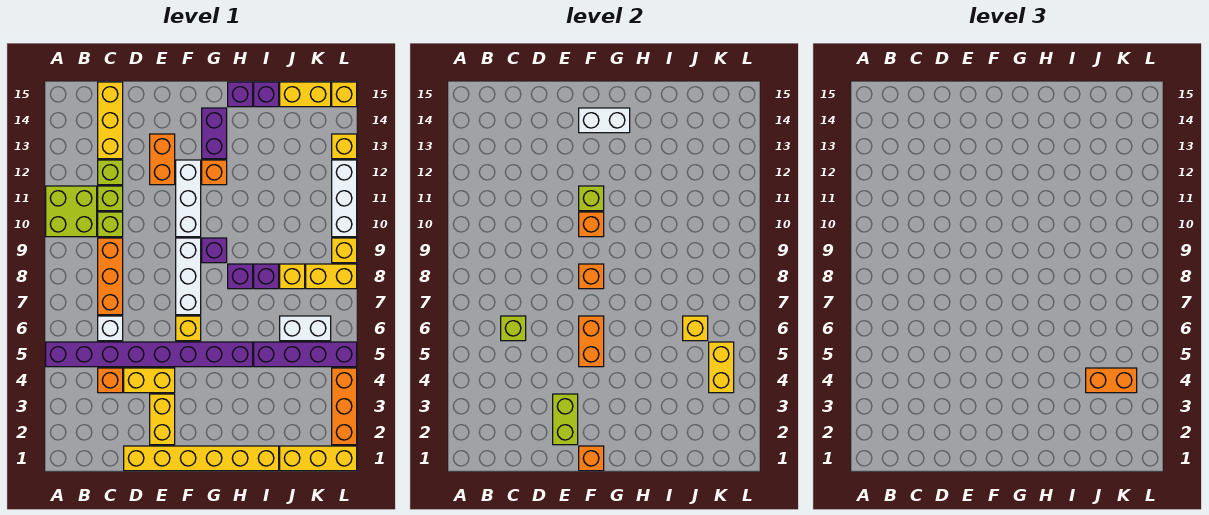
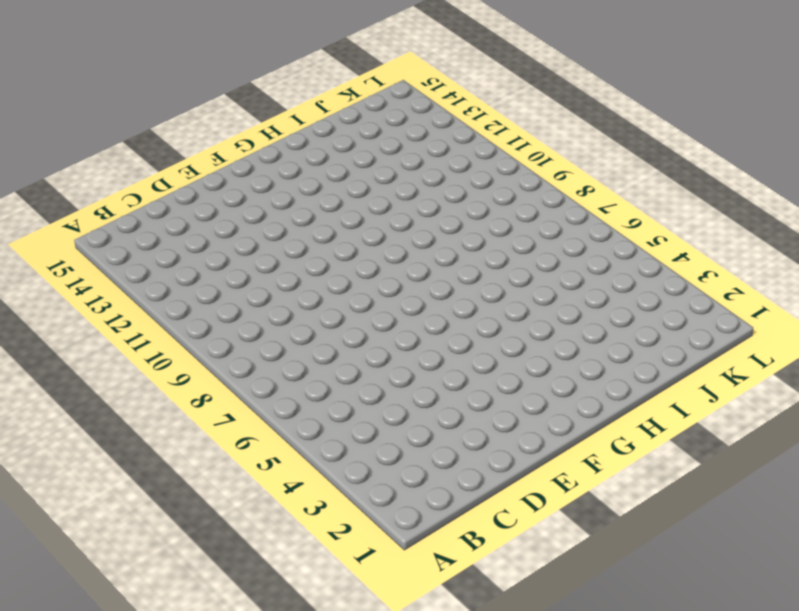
none -> purple 1x8 brick [46,342,253,367]
none -> lime 2x2 brick [46,186,97,237]
none -> orange 1x1 brick [98,368,123,393]
none -> white 1x1 brick [98,316,123,341]

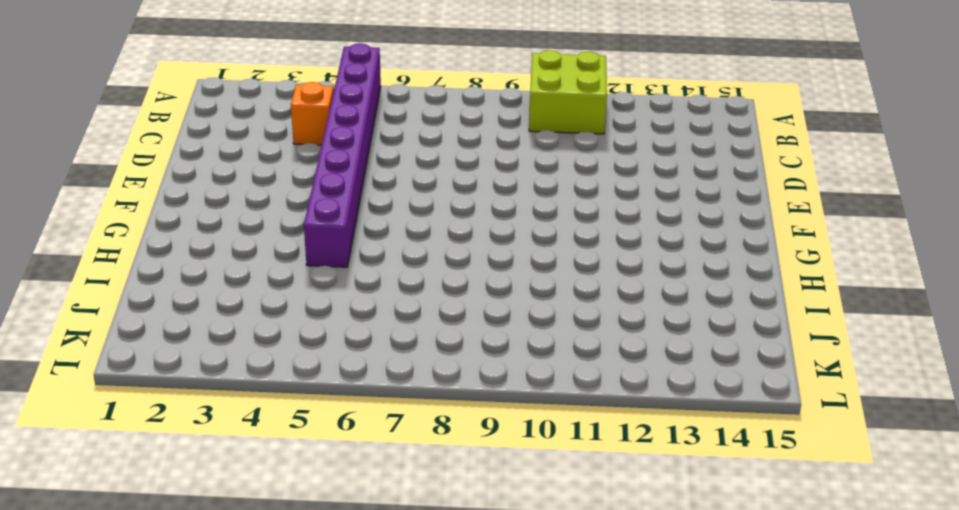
none -> white 1x1 brick [98,316,123,341]
none -> orange 1x3 brick [98,238,123,315]
none -> lime 1x1 brick [98,212,123,237]
none -> lime 1x1 brick [98,186,123,211]

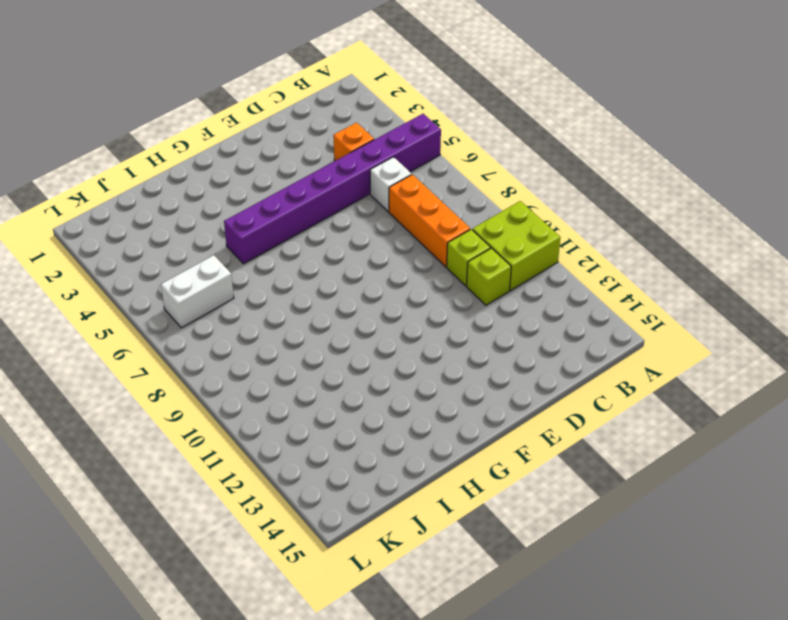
none -> lime 1x1 brick [98,160,123,185]
none -> yellow 1x3 brick [98,82,123,159]
none -> yellow 1x6 brick [124,446,279,471]
none -> yellow 1x2 brick [124,368,175,393]

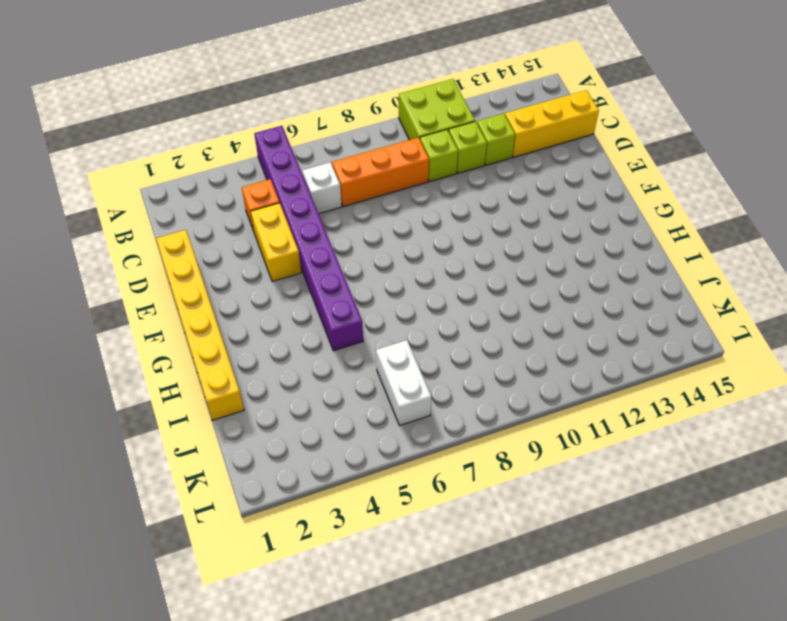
none -> yellow 1x2 brick [150,394,175,445]
none -> orange 1x2 brick [150,134,175,185]
none -> yellow 1x1 brick [176,316,201,341]
none -> white 1x3 brick [176,238,201,315]

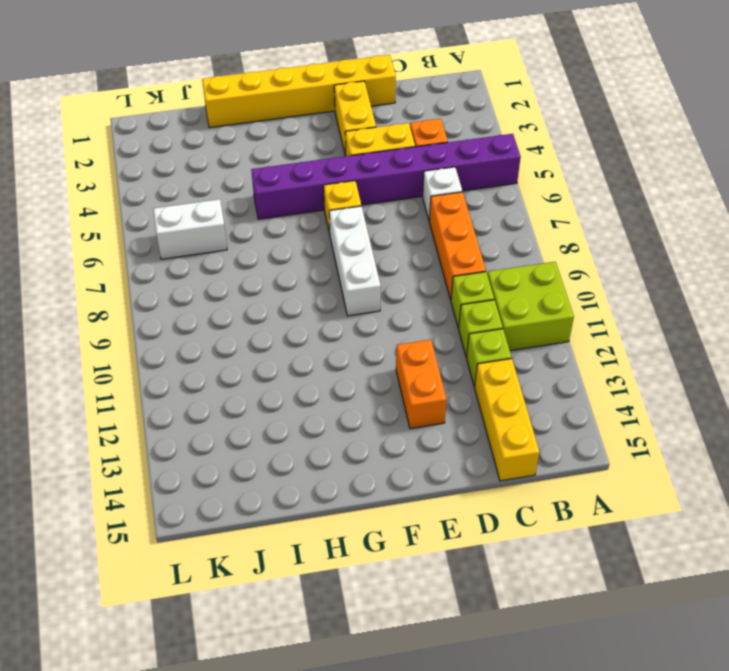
none -> white 1x3 brick [176,160,201,237]
none -> purple 1x1 brick [202,238,227,263]
none -> orange 1x1 brick [202,160,227,185]
none -> purple 1x2 brick [202,108,227,159]

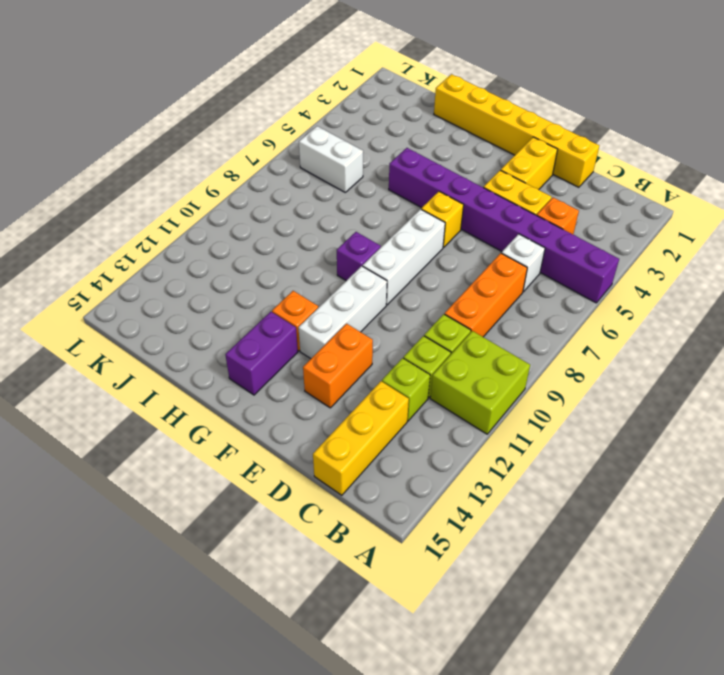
none -> purple 1x1 brick [228,264,253,289]
none -> purple 1x1 brick [228,82,253,107]
none -> purple 1x4 brick [254,342,357,367]
none -> purple 1x1 brick [254,264,279,289]

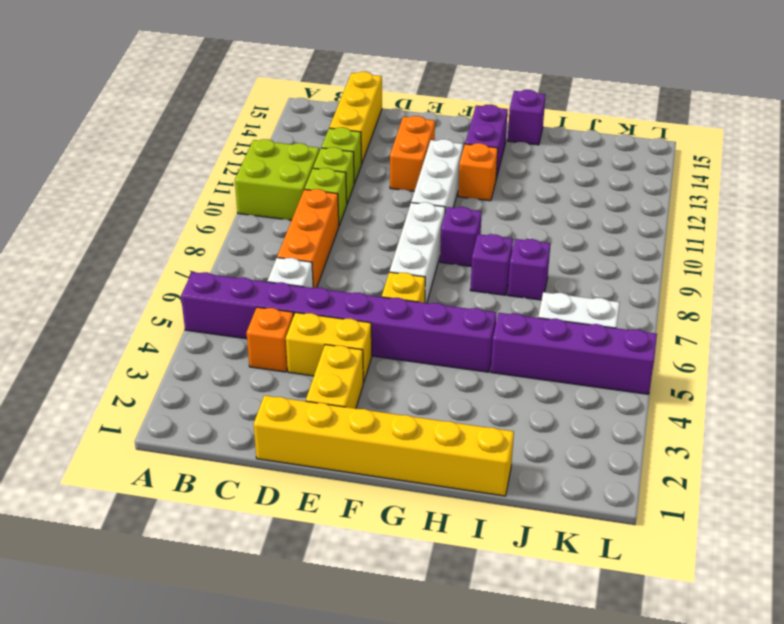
none -> purple 1x1 brick [254,82,279,107]
none -> yellow 1x3 brick [280,446,357,471]
none -> yellow 1x1 brick [280,264,305,289]
none -> yellow 1x2 brick [280,82,331,107]

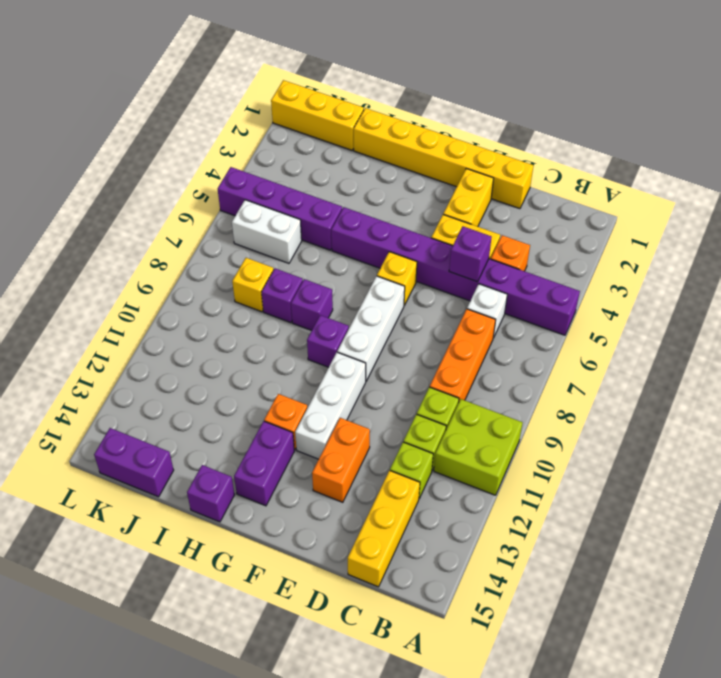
purple 1x1 brick [449,226,492,282] -> purple 1x1 brick moved to [254,82,279,107]
purple 1x2 brick [94,428,174,497] -> yellow 1x2 brick [280,82,331,107]
none -> yellow 1x2 brick [306,264,357,289]
none -> orange 1x3 brick [332,368,357,445]
none -> yellow 1x1 brick [332,238,357,263]
none -> white 1x3 brick [332,160,357,237]

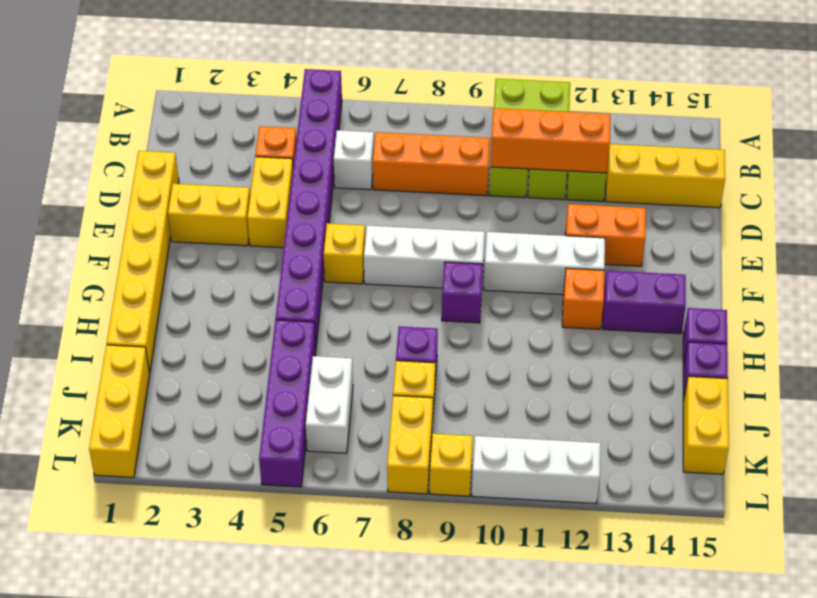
orange 1x3 brick [490,108,611,173] -> orange 1x3 brick moved to [332,368,357,445]
none -> purple 1x1 brick [228,264,253,289]
none -> yellow 1x1 brick [332,134,357,159]
none -> yellow 1x1 brick [332,82,357,107]
none -> lime 1x1 brick [501,316,526,341]

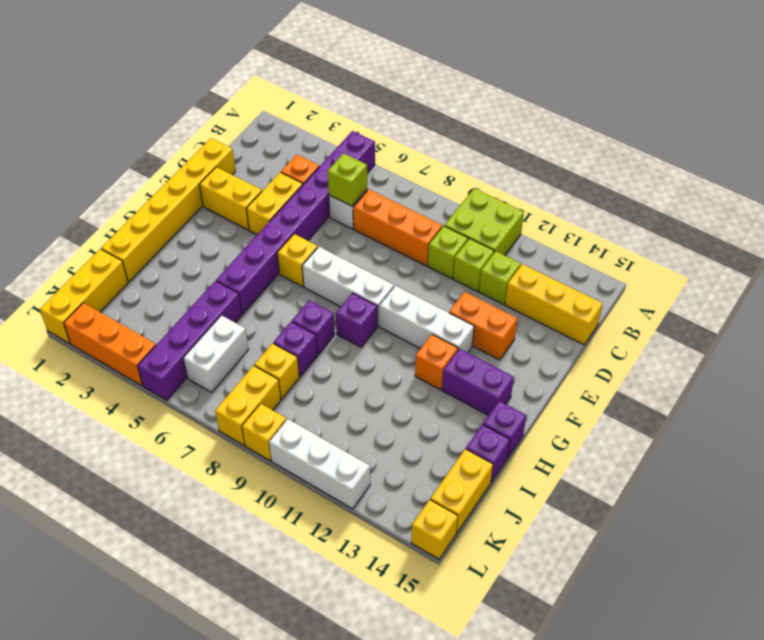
none -> yellow 1x1 brick [332,134,357,159]
none -> lime 1x2 brick [553,394,578,445]
none -> orange 1x1 brick [579,446,604,471]
none -> orange 1x2 brick [579,316,604,367]

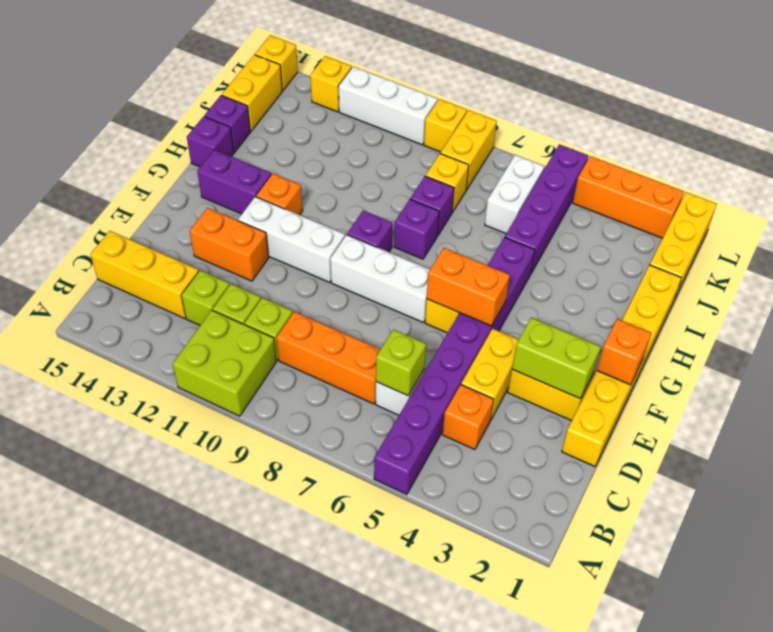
none -> orange 1x1 brick [579,264,604,289]
none -> orange 1x1 brick [579,212,604,237]
none -> lime 1x1 brick [579,186,604,211]
none -> white 1x2 brick [579,108,630,133]

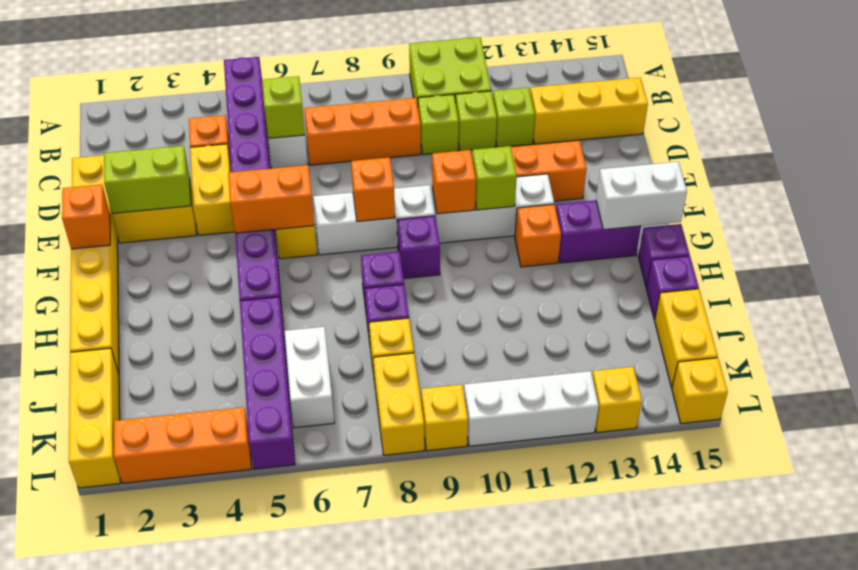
white 1x2 brick [596,162,687,230] -> white 1x2 brick turned to [579,108,630,133]
none -> yellow 1x1 brick [683,316,708,341]
none -> yellow 1x2 brick [709,342,734,393]
none -> orange 1x2 brick [1086,368,1137,393]

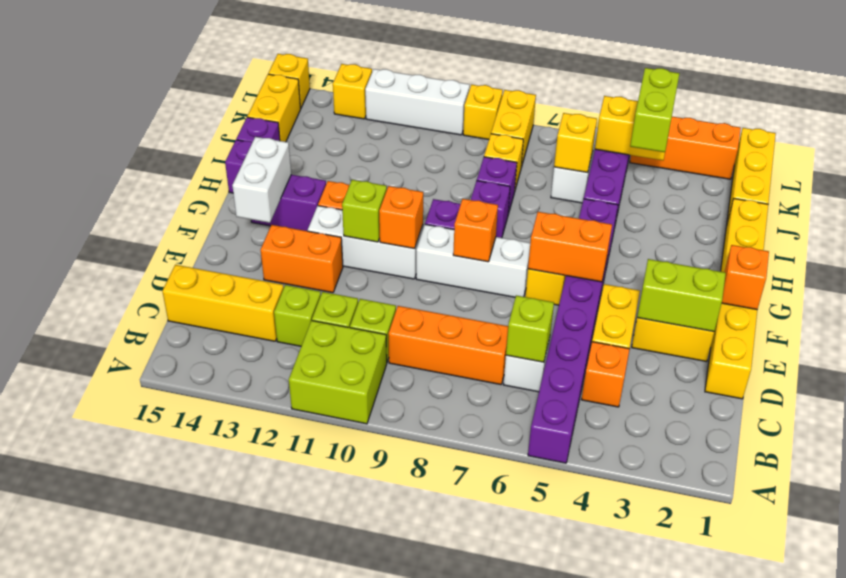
lime 1x2 brick [630,68,680,152] -> orange 1x2 brick [1086,368,1137,393]

